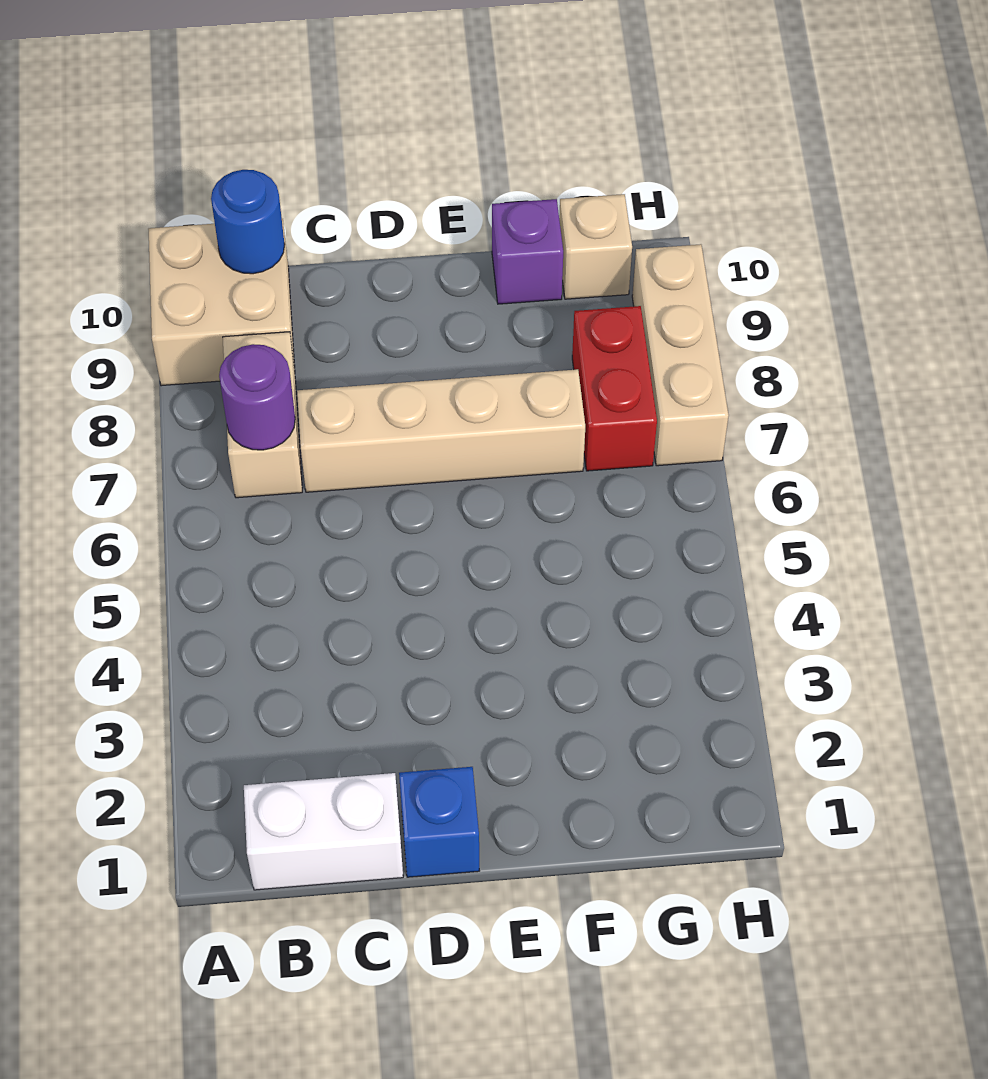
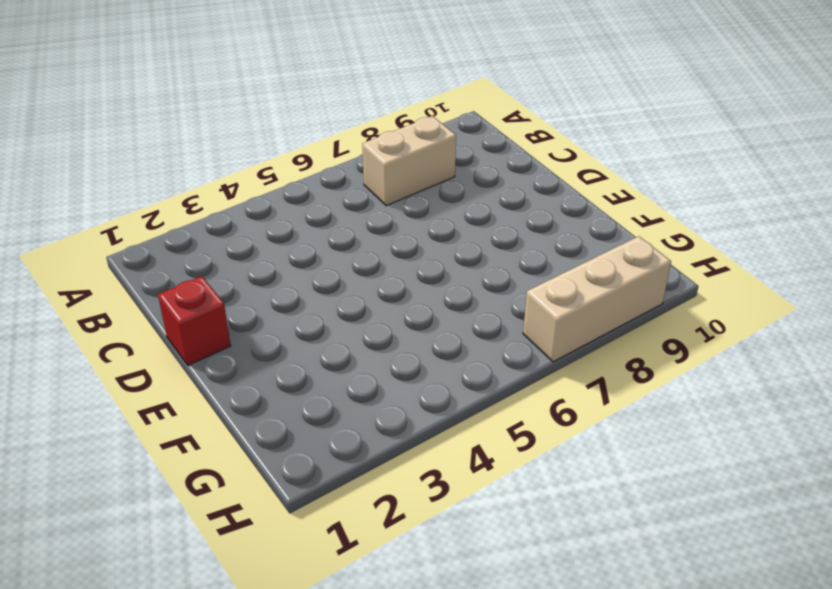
red 1x1 brick [158,276,231,365] -> blue 1x1 brick [399,767,479,877]
none -> tan 2x2 brick [148,219,295,386]
none -> white 1x2 brick [244,773,403,890]

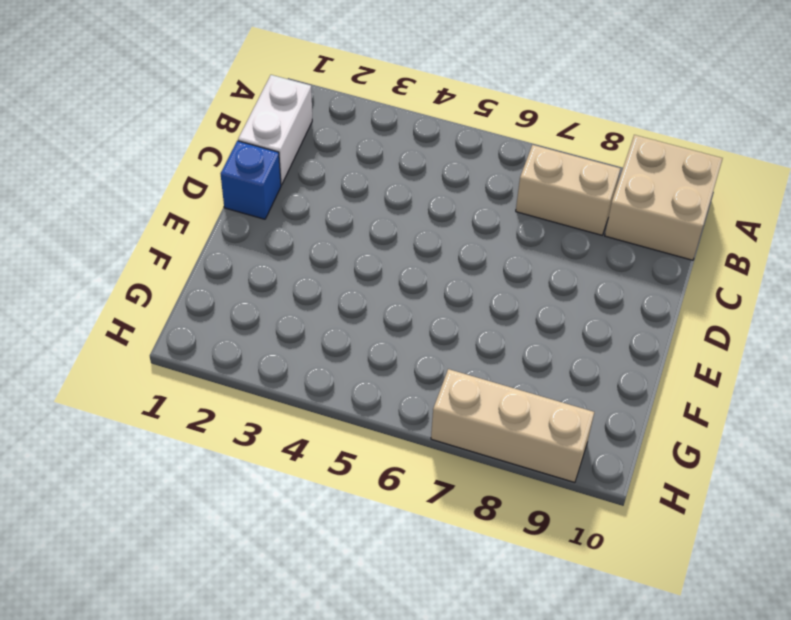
none -> tan 1x4 brick [297,369,585,492]
none -> purple 1x1 brick [492,199,563,304]

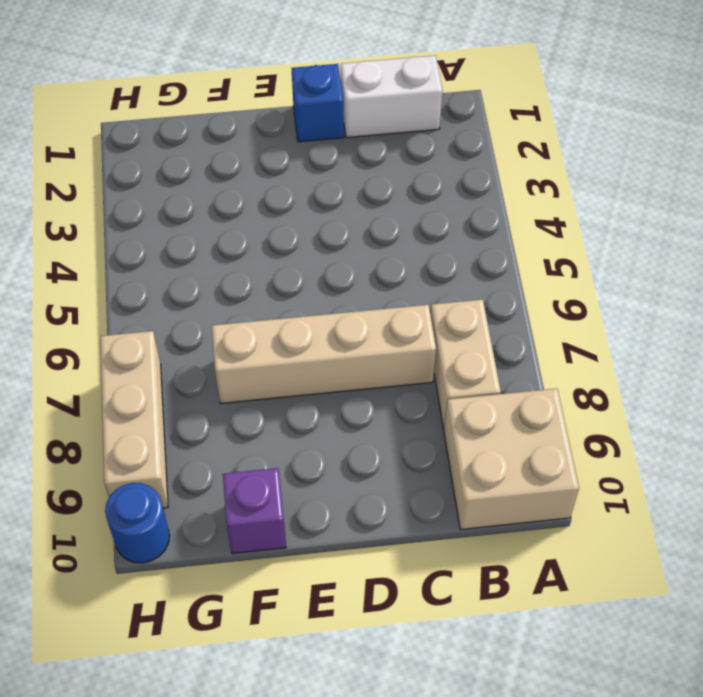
blue 1x1 round brick [105,483,170,563] -> blue 1x1 round brick moved to [211,170,285,274]
none -> red 1x2 brick [572,306,657,471]
none -> tan 1x1 brick [559,194,632,299]

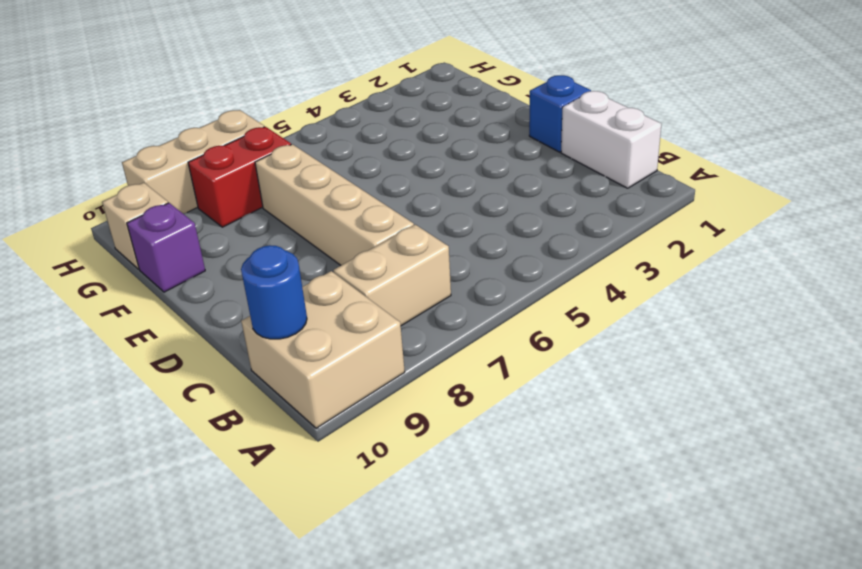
none -> purple 1x1 round brick [219,344,295,450]

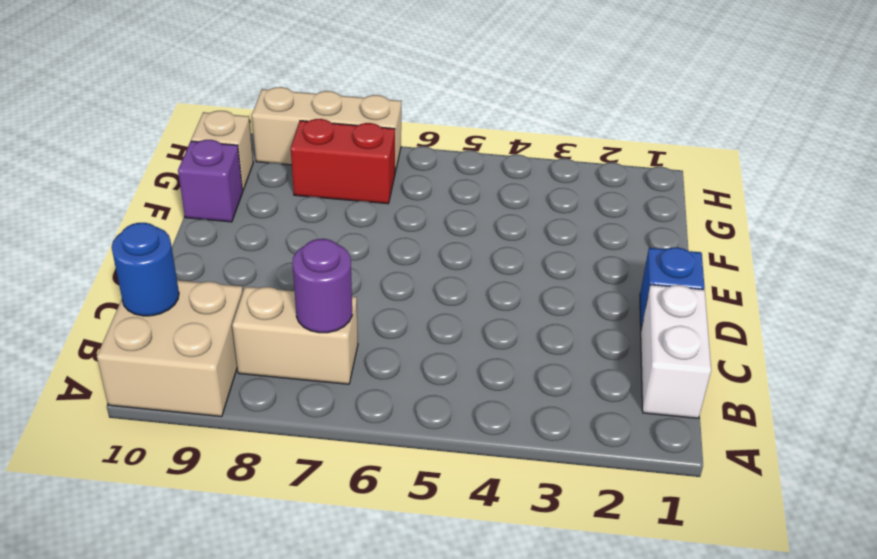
none -> tan 1x4 brick [297,369,585,492]

